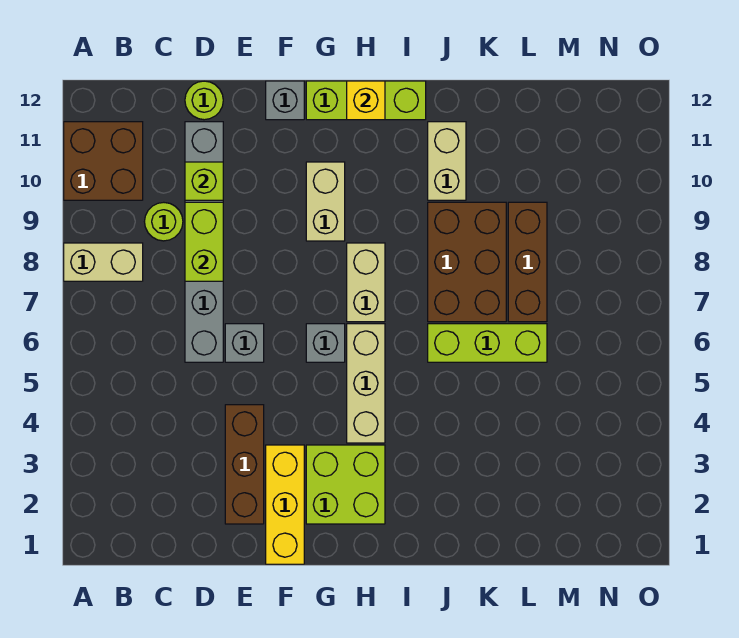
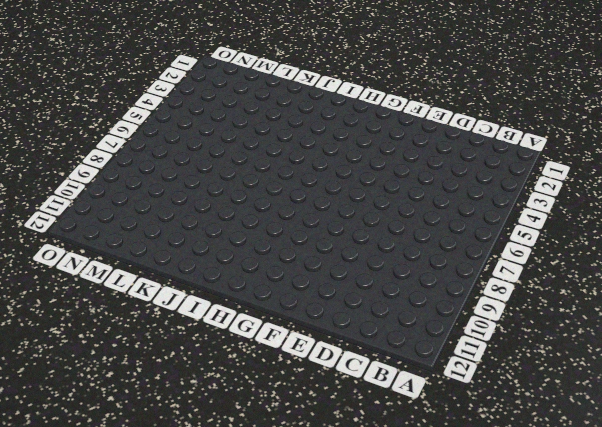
none -> tan 1x2 brick [64,243,143,281]
none -> brown 2x2 brick [64,122,143,200]
none -> lime 1x1 round brick [144,202,183,241]

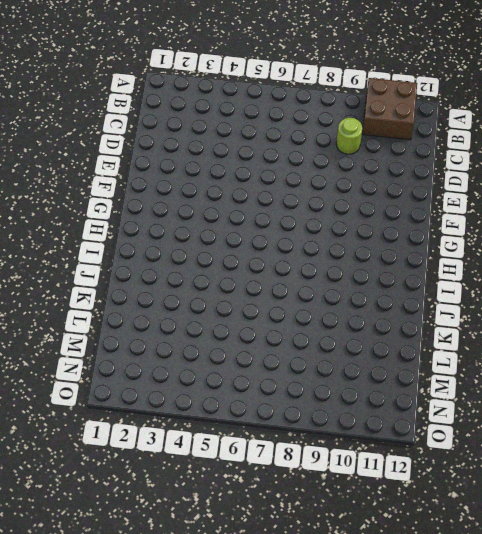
none -> tan 1x2 brick [64,243,143,281]
none -> grey 1x6 brick [185,122,223,362]
none -> lime 1x1 round brick [185,81,223,120]

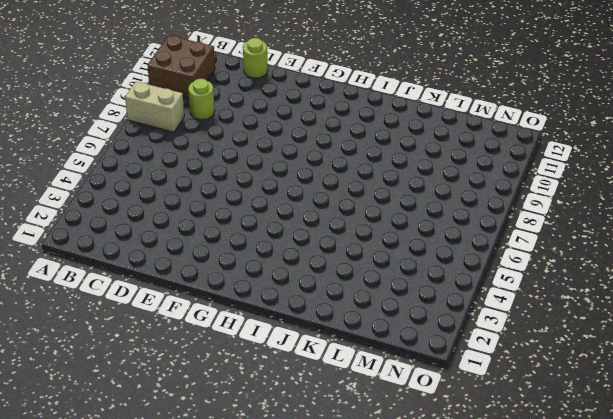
none -> grey 1x6 brick [185,122,223,362]
none -> brown 1x3 brick [225,405,264,524]
none -> grey 1x1 brick [225,324,264,362]

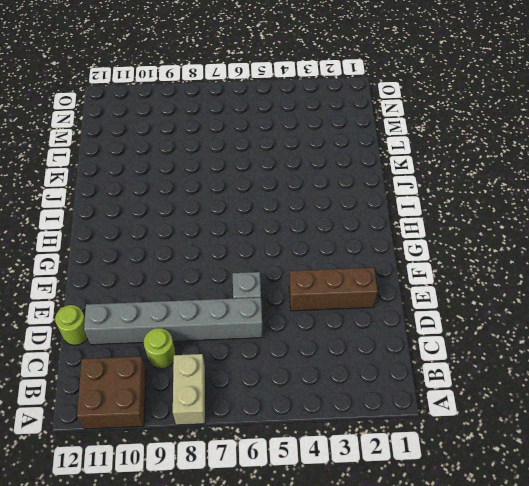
none -> yellow 1x3 brick [266,445,304,564]
none -> grey 1x1 brick [266,81,304,120]
none -> lime 2x2 brick [306,445,385,524]

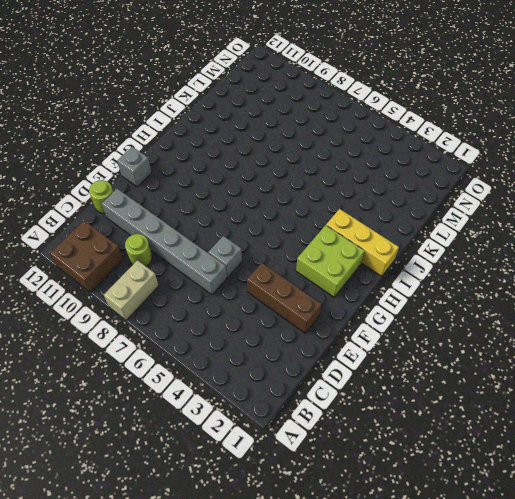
yellow 1x3 brick [326,209,399,276] -> yellow 1x3 brick moved to [266,445,304,564]
none -> grey 1x1 brick [306,324,345,362]
none -> tan 1x2 brick [306,162,345,241]
none -> lime 1x3 brick [306,81,426,120]

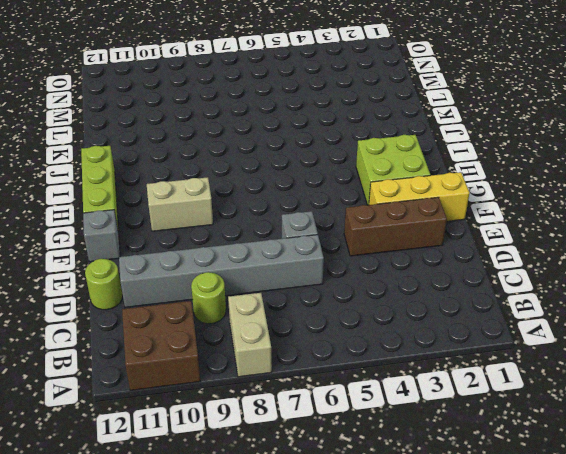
none -> grey 1x1 brick [306,324,345,362]
none -> tan 1x3 brick [347,324,385,443]
none -> tan 1x2 brick [347,243,385,322]

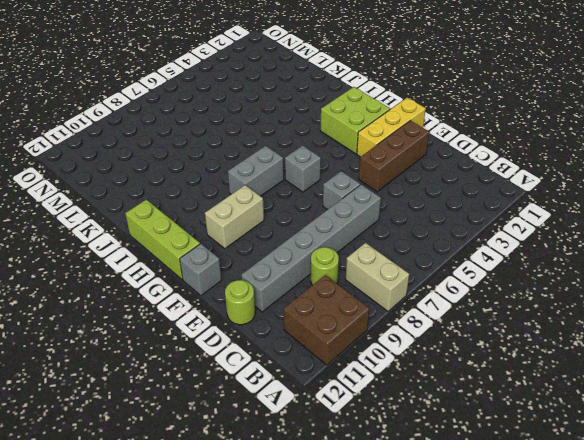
grey 1x2 brick [228,146,284,196] -> tan 1x2 brick [347,243,385,322]
none -> tan 1x3 brick [347,324,385,443]
none -> lime 1x3 brick [428,324,547,362]
none -> brown 2x3 brick [428,202,506,322]

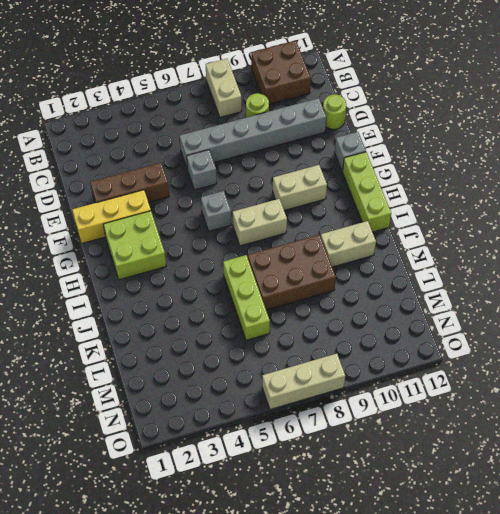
tan 1x3 brick [262,354,345,409] -> tan 1x3 brick moved to [347,324,385,443]
none -> brown 1x3 brick [508,202,547,322]
none -> lime 1x2 brick [185,202,223,281]
none -> lime 1x1 brick [185,162,223,200]

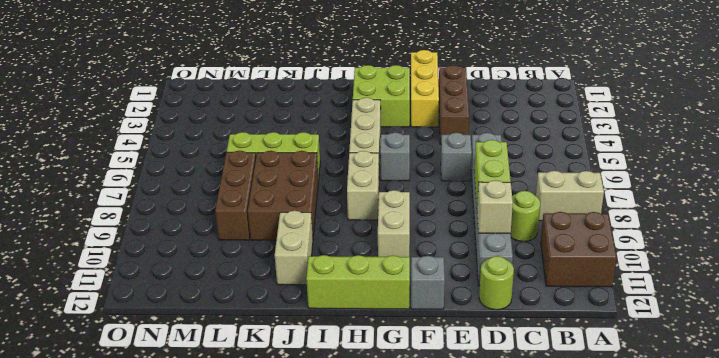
tan 1x1 brick [477,180,513,234] -> lime 1x1 brick [185,162,223,200]
none -> yellow 1x1 brick [347,81,385,120]

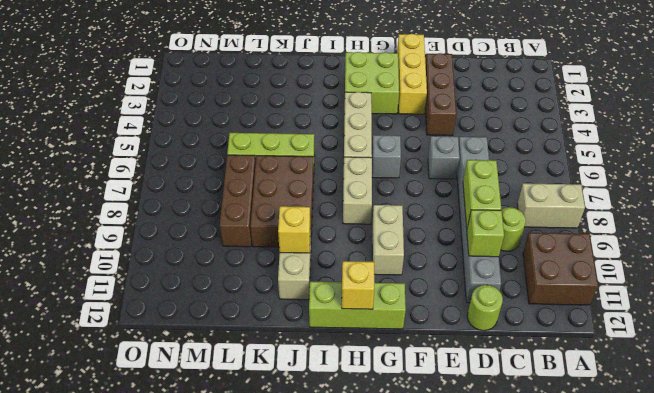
yellow 1x1 brick [278,206,310,253] -> none
none -> grey 1x1 brick [266,81,304,120]

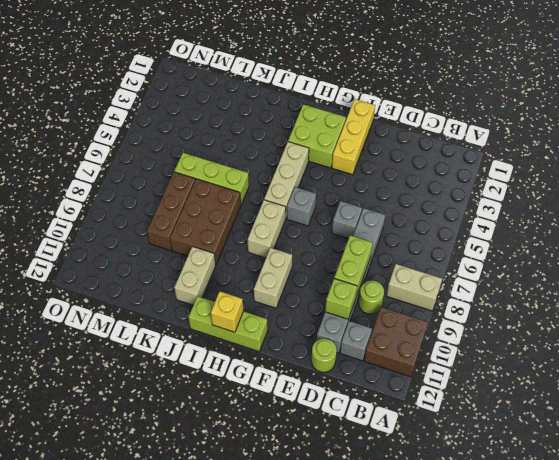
grey 1x1 brick [340,321,372,361] -> grey 1x1 brick moved to [266,81,304,120]
none -> brown 1x3 brick [225,405,264,524]

